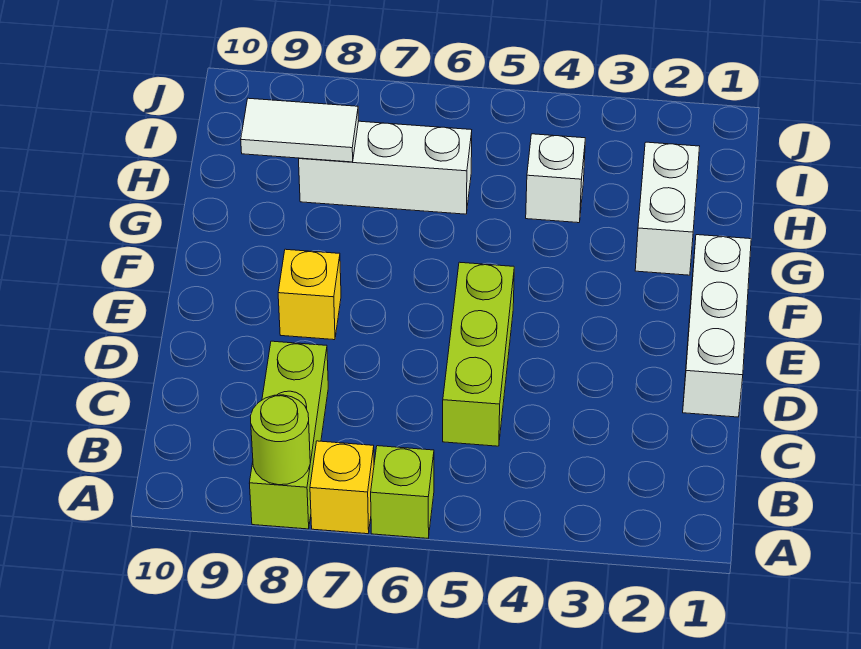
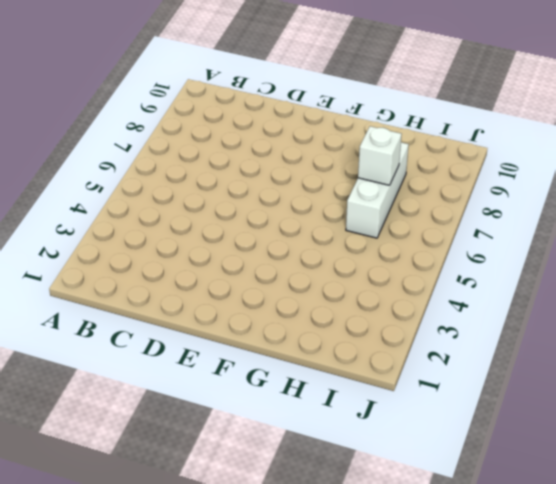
white 1x1 brick [358,126,402,185] -> white 1x1 brick moved to [526,134,585,223]
none -> lime 1x1 brick [371,446,434,538]
none -> yellow 1x1 brick [310,441,374,534]

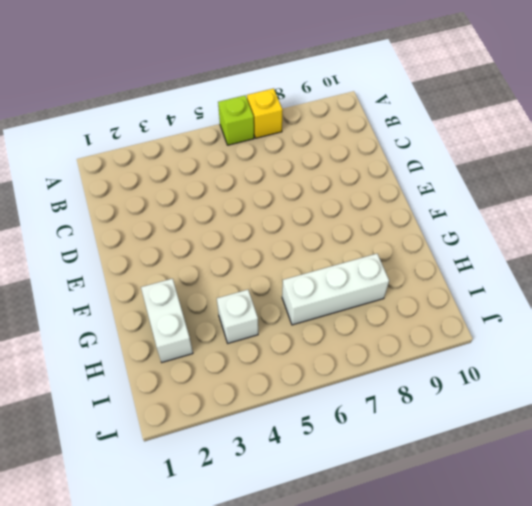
none -> lime 1x3 brick [249,341,328,529]
none -> lime 1x3 brick [443,262,514,446]

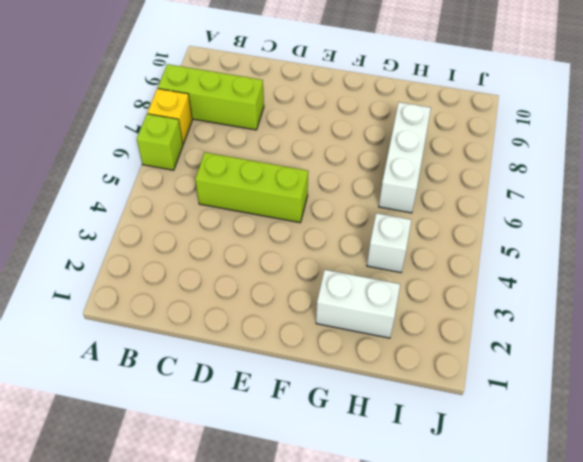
none -> white 1x3 brick [683,235,751,417]
none -> yellow 1x1 brick [278,249,341,340]

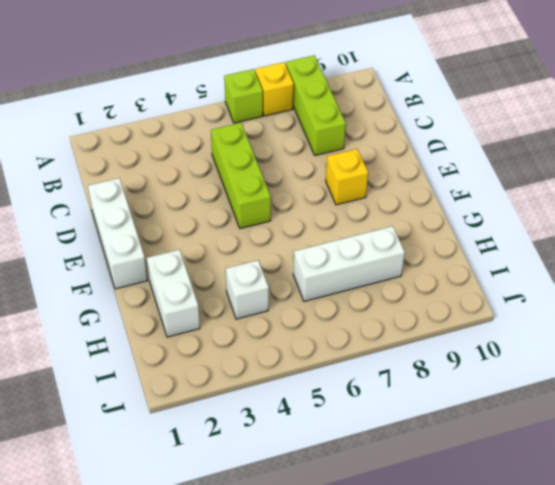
none -> lime 1x1 round brick [250,395,310,485]
none -> white 1x2 tile [241,98,359,162]

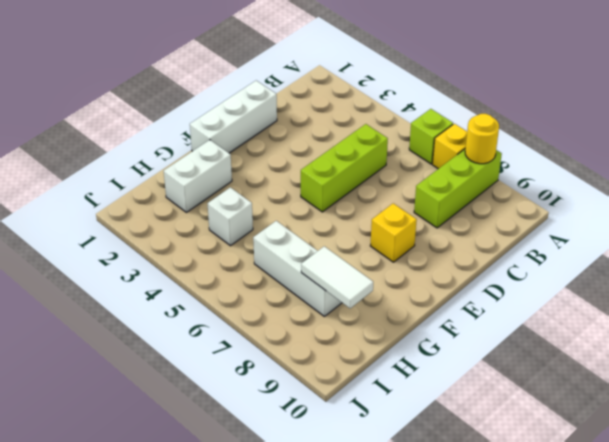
yellow 1x1 round brick [465,114,499,164] -> lime 1x1 round brick [250,395,310,485]

